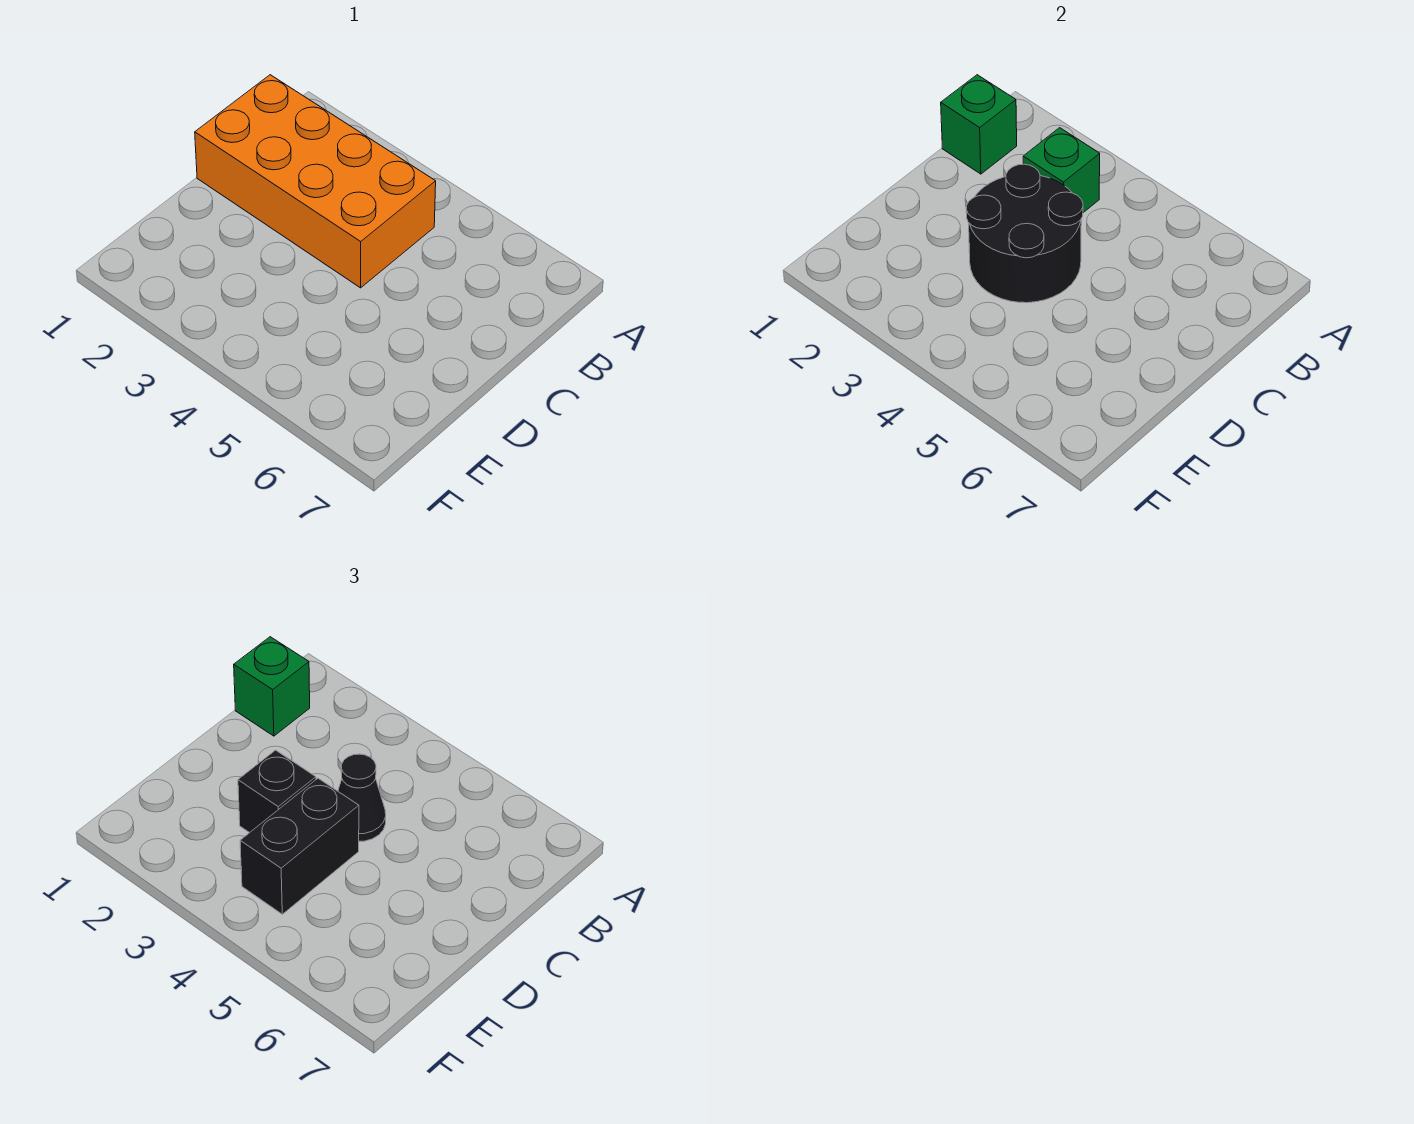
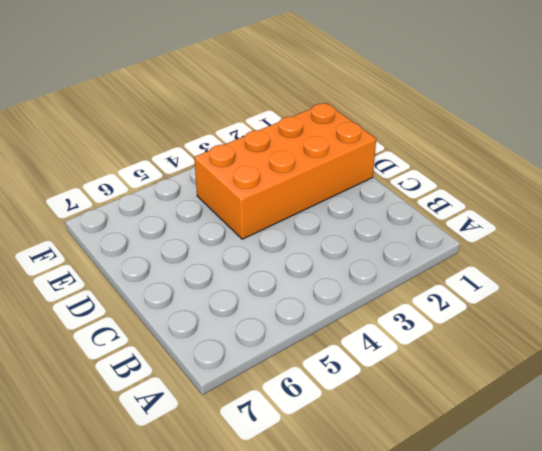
orange 2x4 brick [194,103,376,239] -> orange 2x4 brick moved to [195,75,436,288]
none -> green 1x1 brick [941,75,1017,174]
none -> green 1x1 brick [1023,128,1100,213]

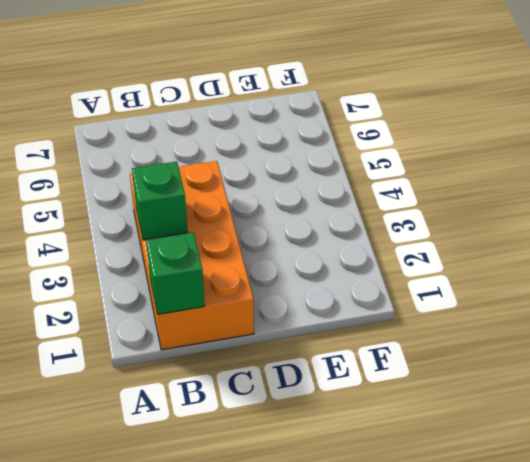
none -> black 2x2 round brick [966,164,1083,303]
none -> green 1x1 brick [234,637,310,736]

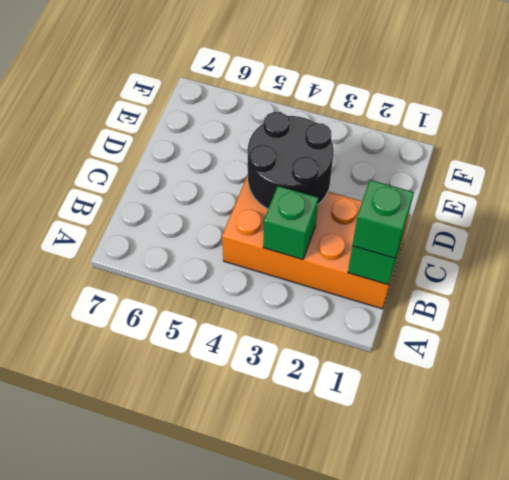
none -> black 1x1 cone [338,754,386,841]
none -> black 1x1 brick [238,750,316,833]

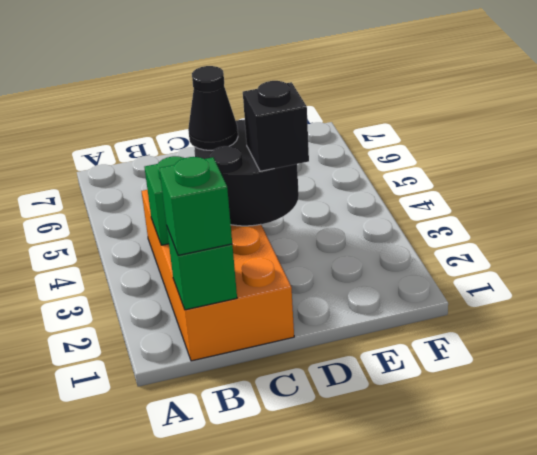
none -> black 1x2 brick [240,778,359,914]

